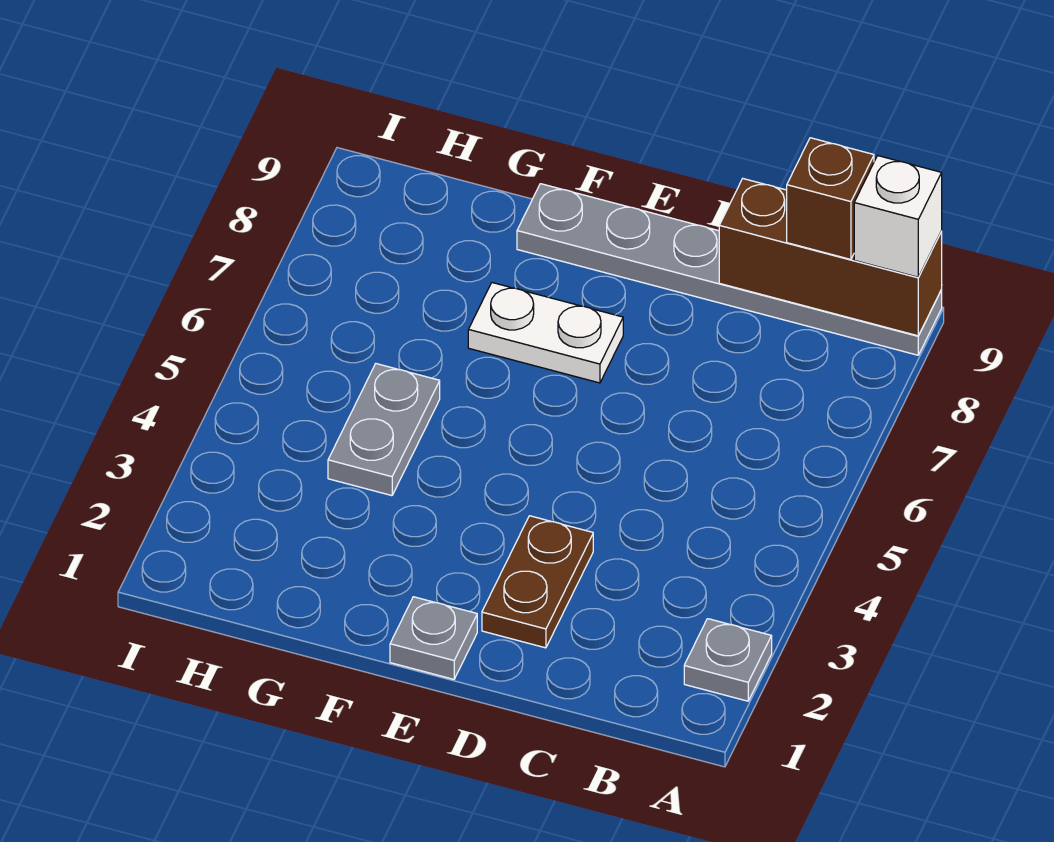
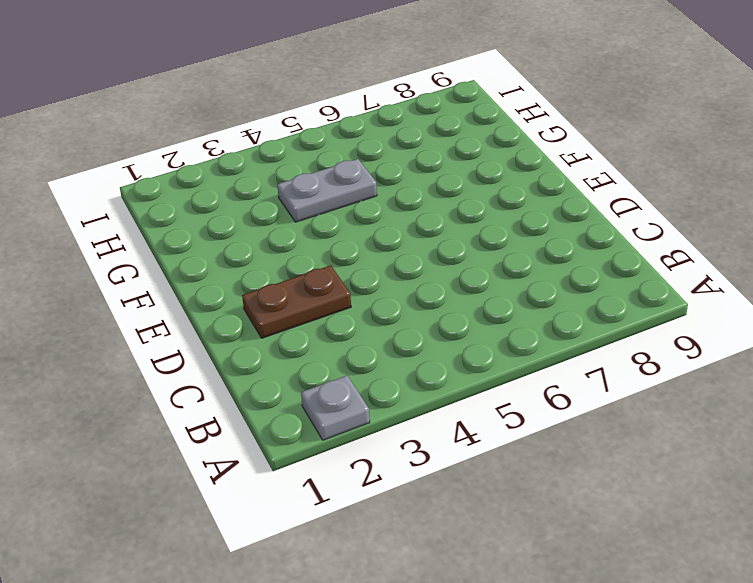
none -> grey 1x6 plate [517,184,942,355]
none -> grey 1x1 plate [390,597,477,679]

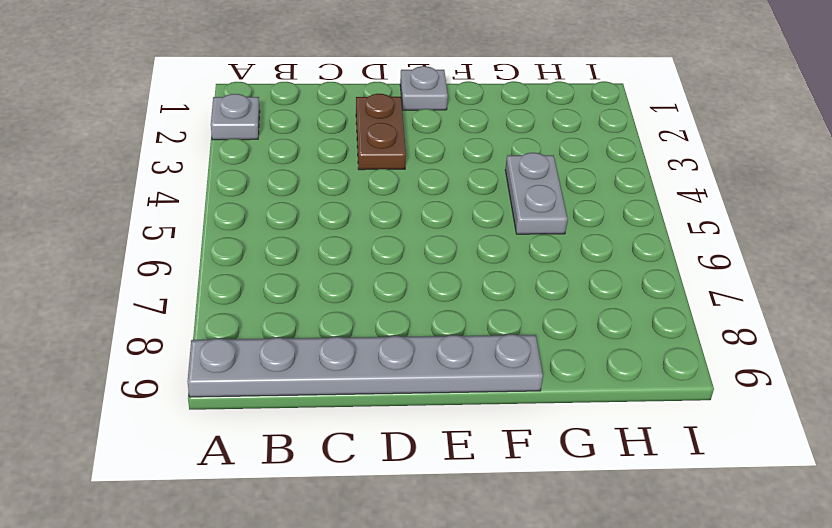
none -> white 1x2 plate [468,283,623,383]
none -> brown 1x3 brick [719,179,942,336]

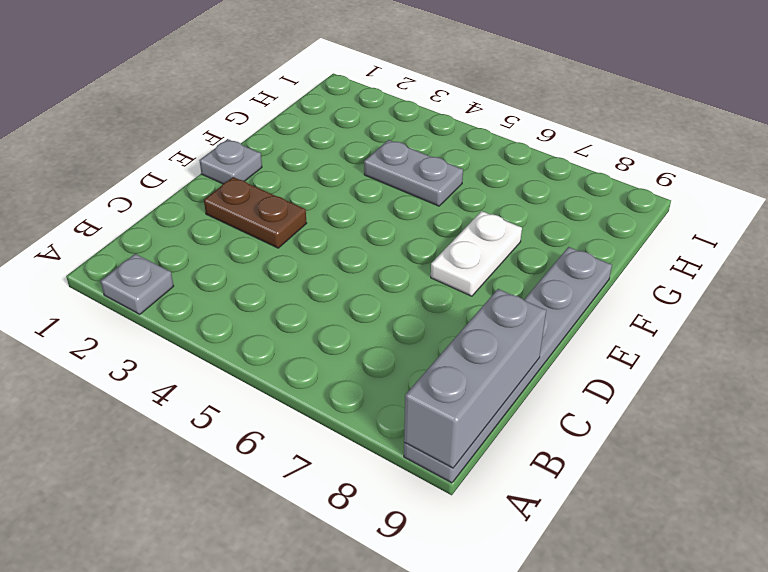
grey 1x3 brick [404,289,546,468] -> brown 1x3 brick [719,179,942,336]
none -> white 1x1 brick [854,156,942,277]
none -> brown 1x1 brick [787,138,874,259]

